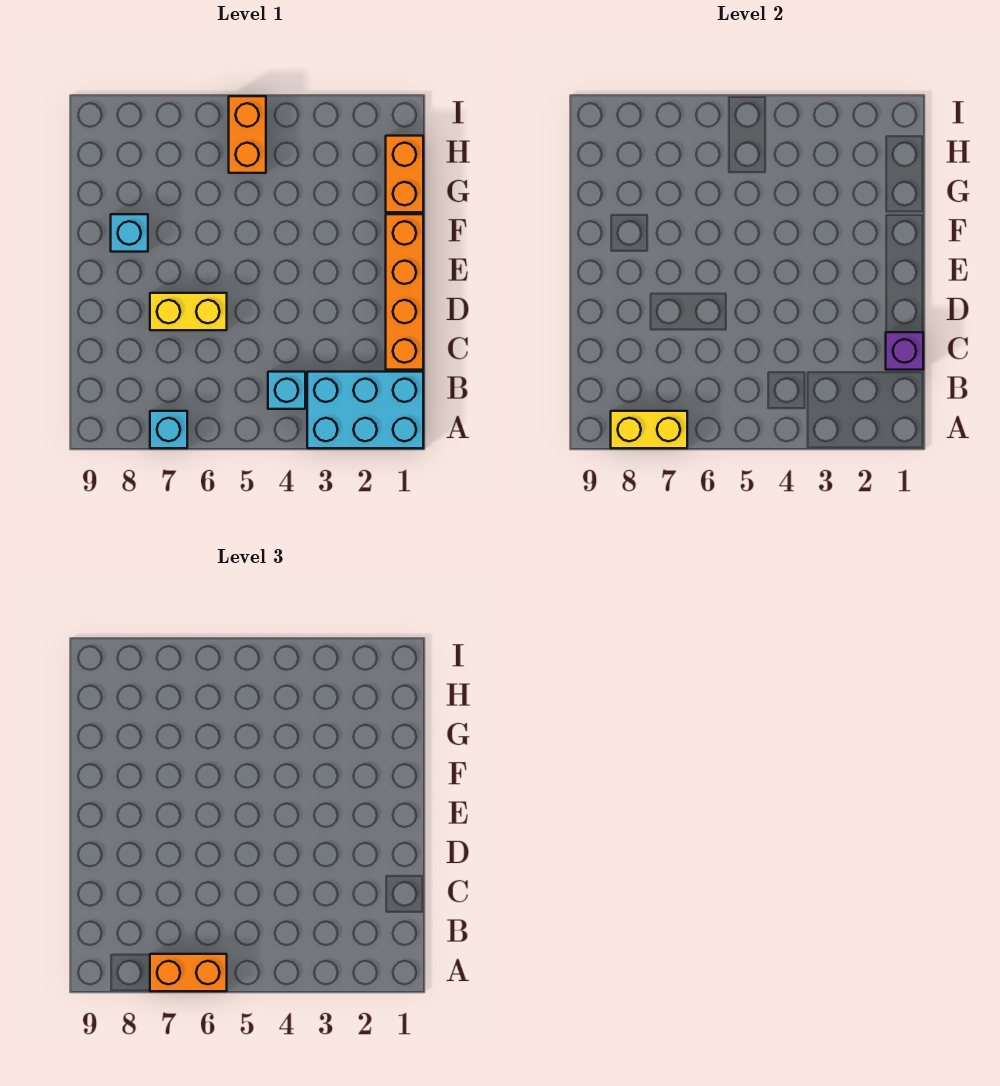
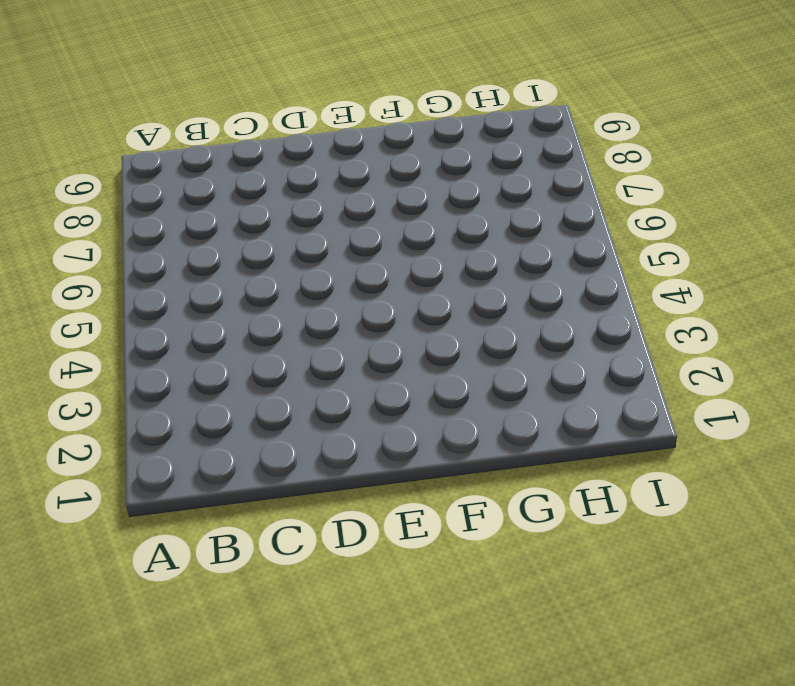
none -> cyan 2x3 brick [307,372,423,448]
none -> cyan 1x1 brick [150,411,187,448]

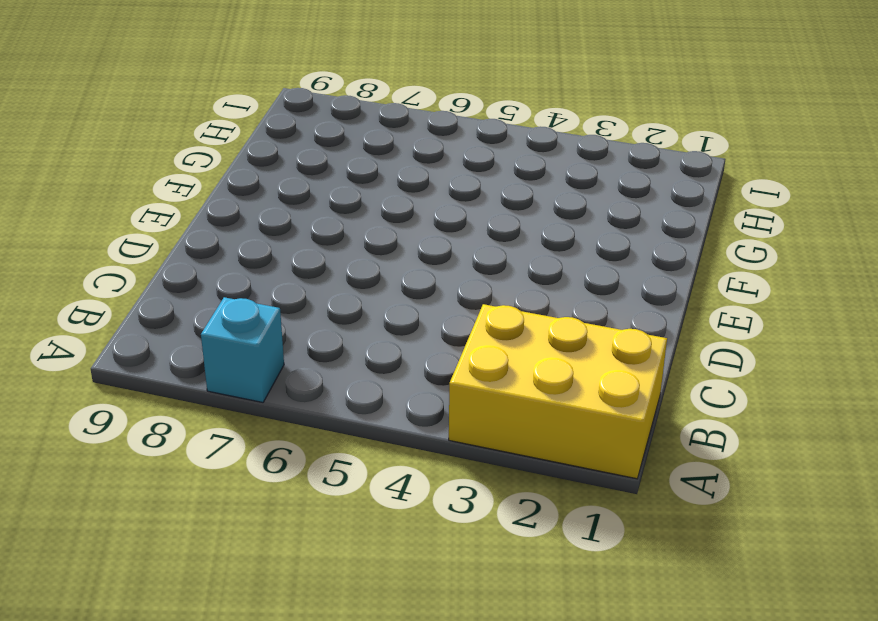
yellow 2x3 brick [449,304,667,479] -> cyan 2x3 brick [307,372,423,448]
none -> cyan 1x1 brick [268,372,305,409]
none -> orange 1x4 brick [386,214,423,370]

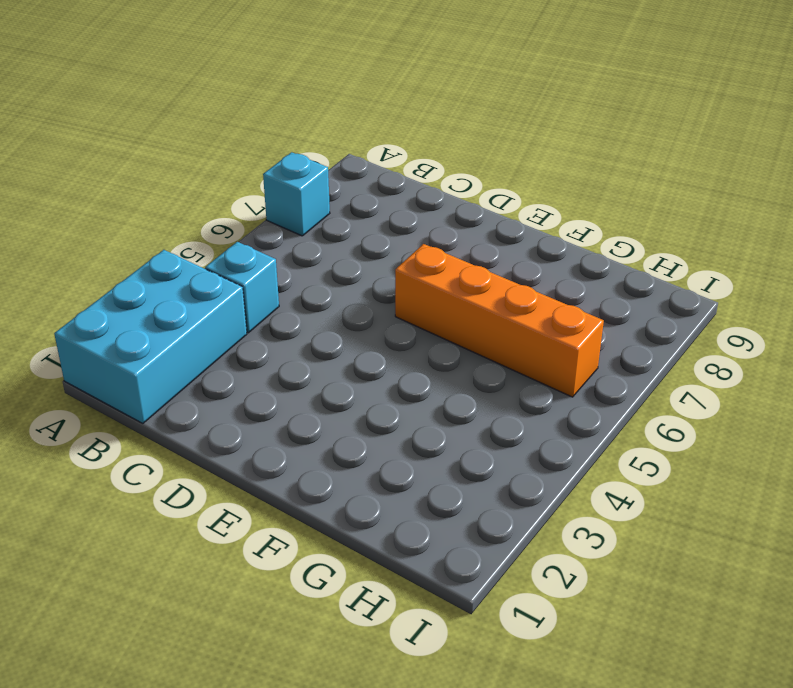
orange 1x4 brick [395,244,604,397] -> orange 1x4 brick moved to [386,214,423,370]
none -> yellow 1x2 brick [150,293,227,330]
none -> cyan 1x1 brick [111,214,148,252]

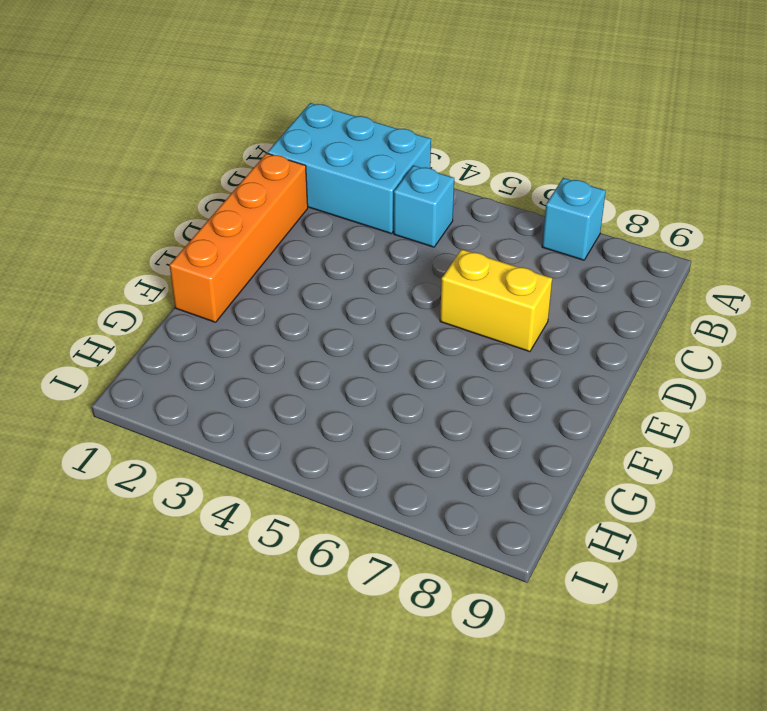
none -> cyan 1x1 brick [111,214,148,252]
none -> orange 1x2 brick [386,136,423,212]

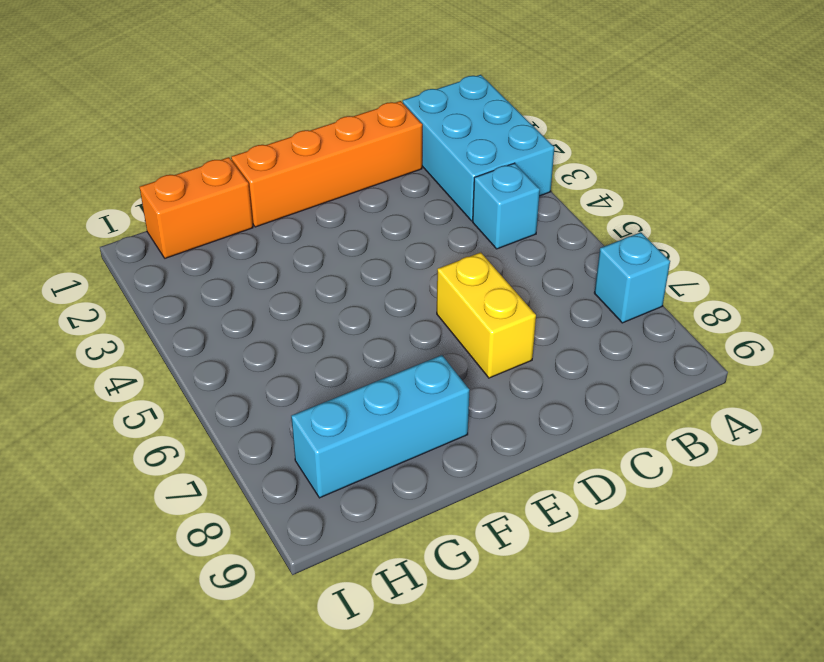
cyan 1x3 brick [291,355,469,498] -> cyan 1x1 brick [111,214,148,252]
none -> orange 1x2 brick [229,96,266,173]
none -> yellow 1x2 brick [611,411,687,448]

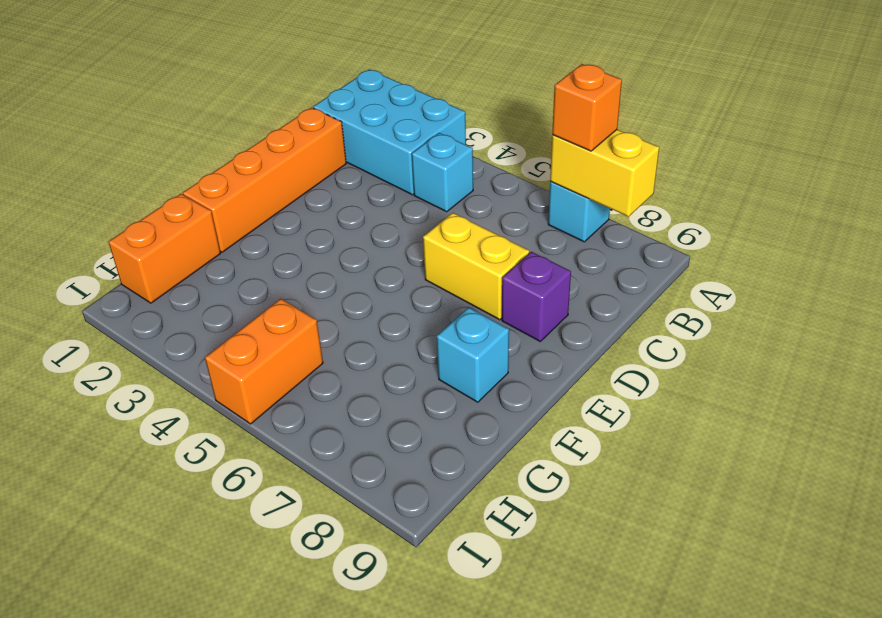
orange 1x1 brick [552,64,622,151] -> orange 1x2 brick [150,954,227,991]
purple 1x1 brick [502,252,571,341] -> purple 1x1 brick moved to [886,332,923,370]

